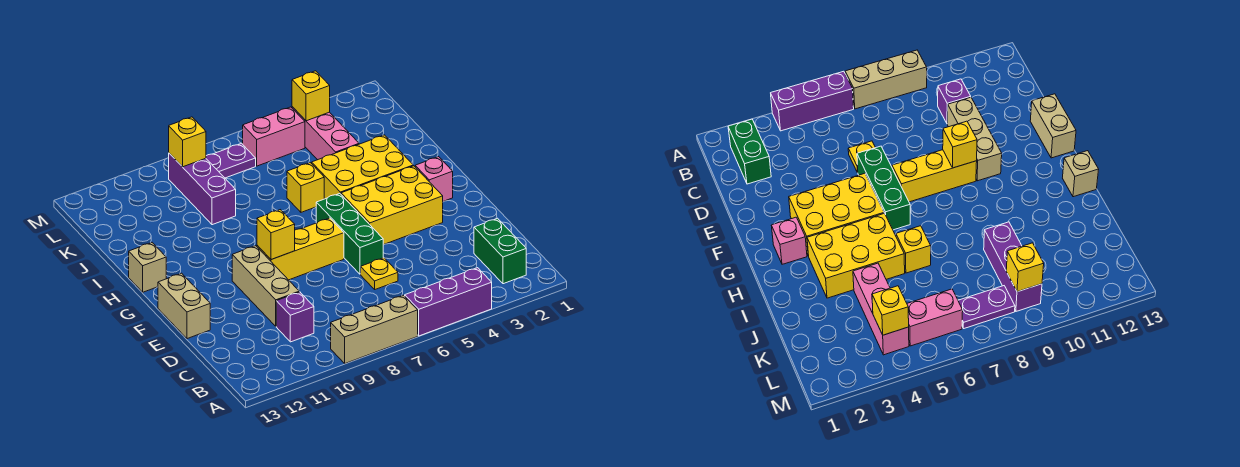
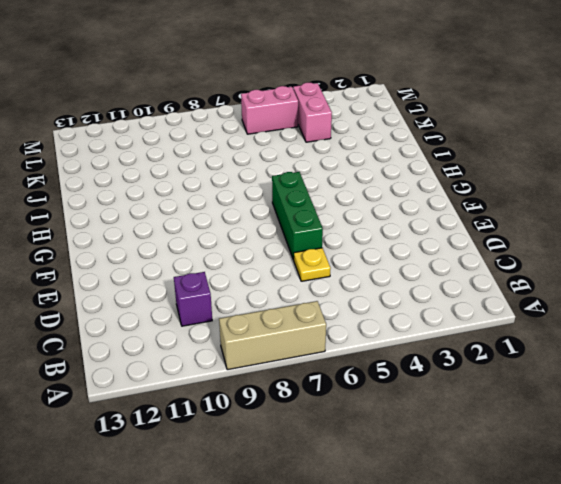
pink 1x2 brick [293,83,332,142] -> pink 1x3 brick [292,107,359,160]
none -> purple 1x3 brick [405,268,492,336]
none -> green 1x2 brick [474,218,526,284]
none -> tan 1x3 brick [232,246,299,326]

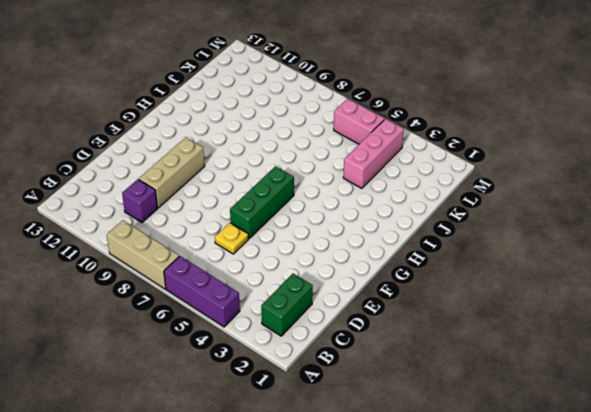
none -> tan 1x2 brick [158,273,210,339]
none -> yellow 2x3 brick [341,166,443,245]
none -> yellow 1x3 brick [257,218,344,280]

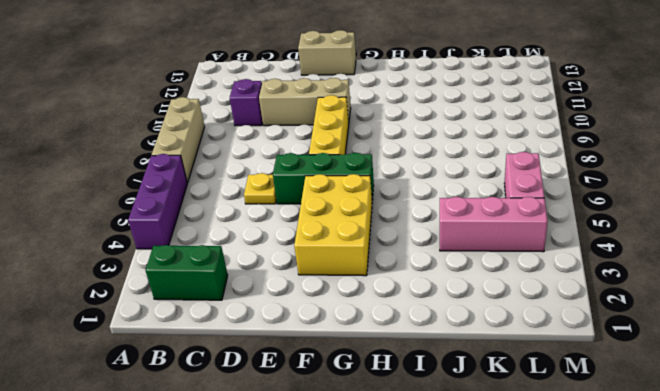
none -> pink 1x1 brick [415,157,453,202]
none -> yellow 2x3 brick [312,135,413,199]
none -> tan 1x1 brick [129,243,166,292]

